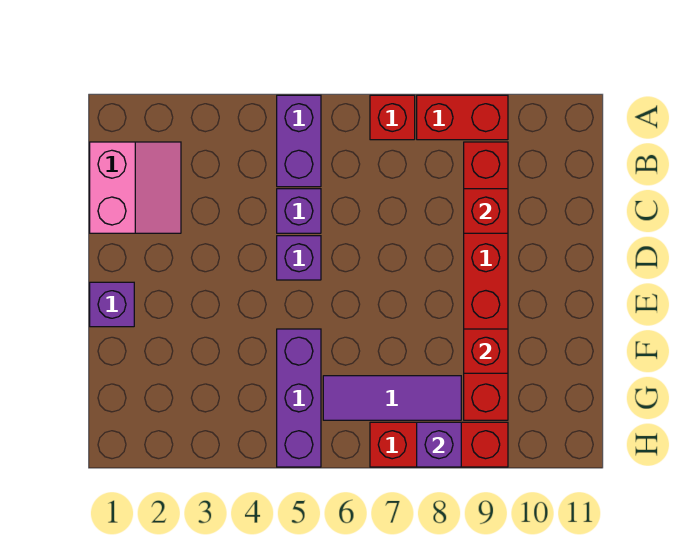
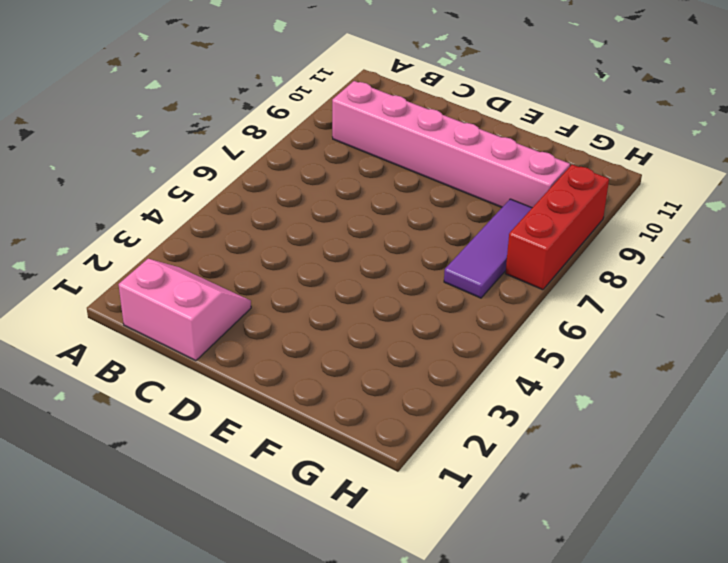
pink 1x6 brick [332,81,570,208] -> red 1x6 brick [464,142,508,420]
none -> purple 1x2 brick [277,95,321,187]
none -> red 1x1 brick [370,95,415,140]
none -> red 1x2 brick [417,95,508,140]

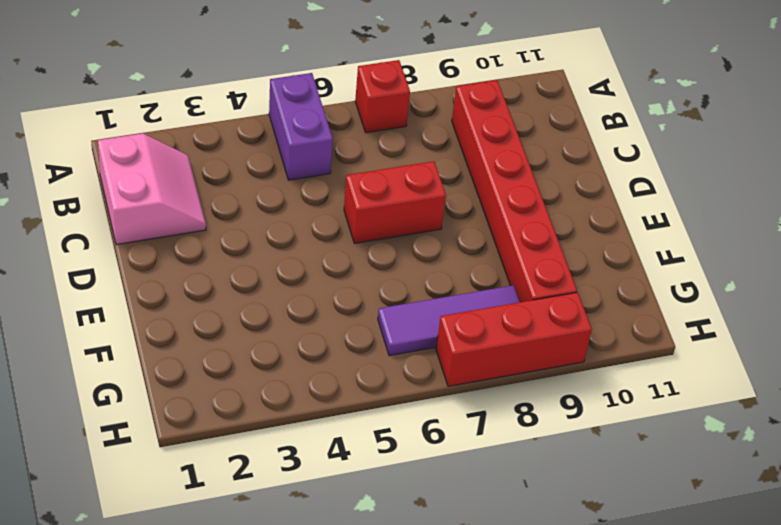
red 1x2 brick [344,161,446,244] -> red 1x2 brick moved to [417,95,508,140]
none -> purple 1x1 brick [277,189,321,233]
none -> purple 1x1 brick [277,236,321,280]
none -> purple 1x1 brick [90,282,134,327]

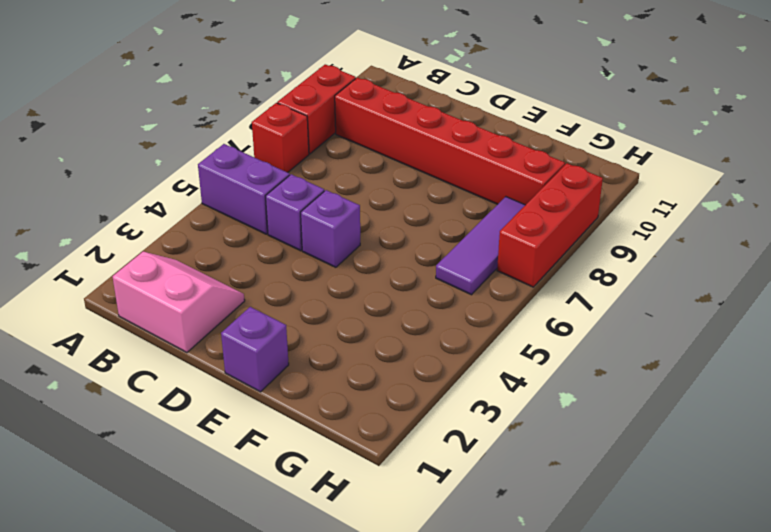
none -> purple 1x3 brick [277,329,321,467]
none -> red 1x1 brick [464,189,508,233]
none -> red 1x1 brick [464,329,508,373]

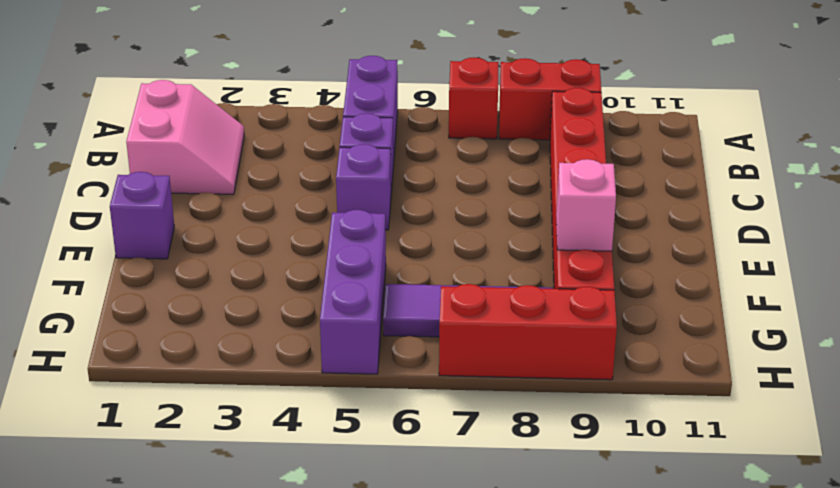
pink 1x1 brick [556,159,616,251] -> red 1x1 brick [464,329,508,373]
none -> red 1x1 brick [464,189,508,233]
none -> purple 1x1 brick [417,422,461,467]

